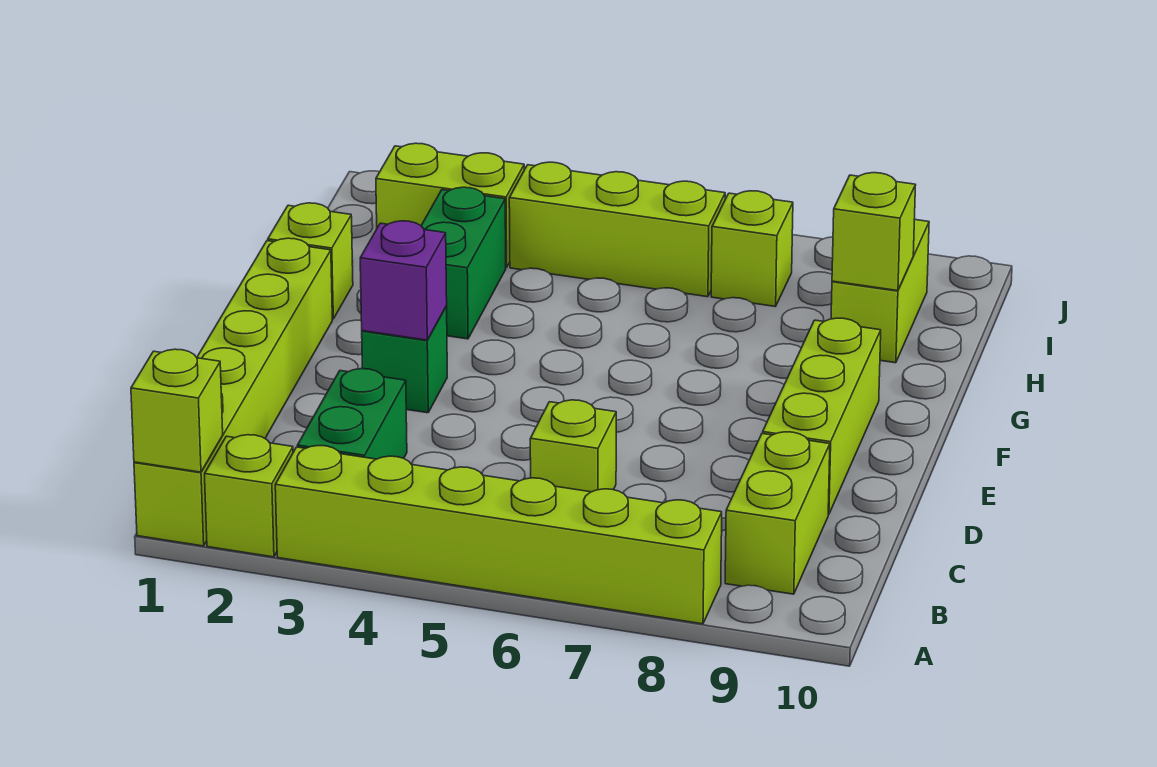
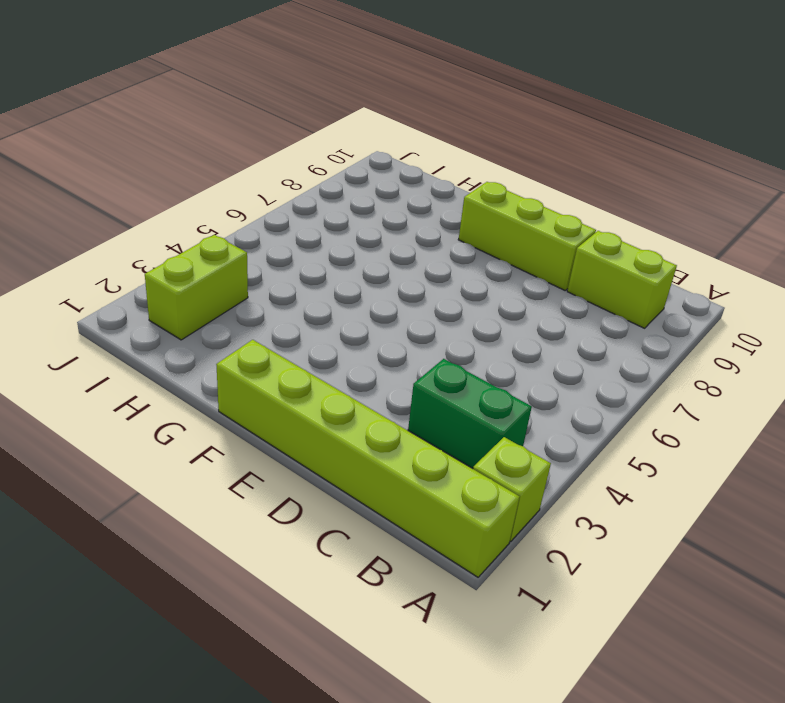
none -> lime 1x6 brick [275,446,722,624]
none -> lime 1x1 brick [530,400,616,492]
none -> green 1x1 brick [362,306,447,413]

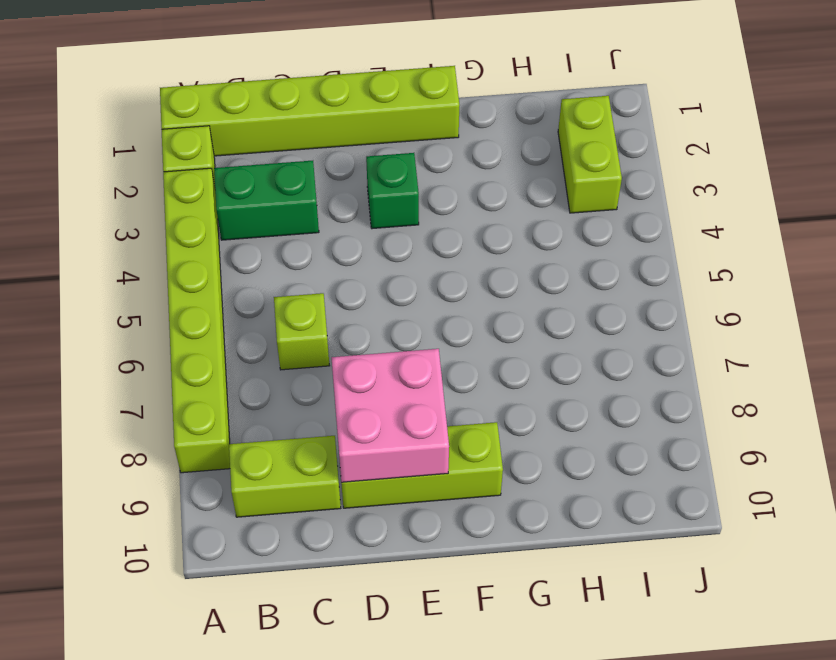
pink 2x2 brick [332,349,449,482] -> none
none -> lime 1x1 brick [268,203,353,319]
none -> green 1x2 brick [421,187,506,339]
none -> lime 1x2 brick [831,219,929,363]

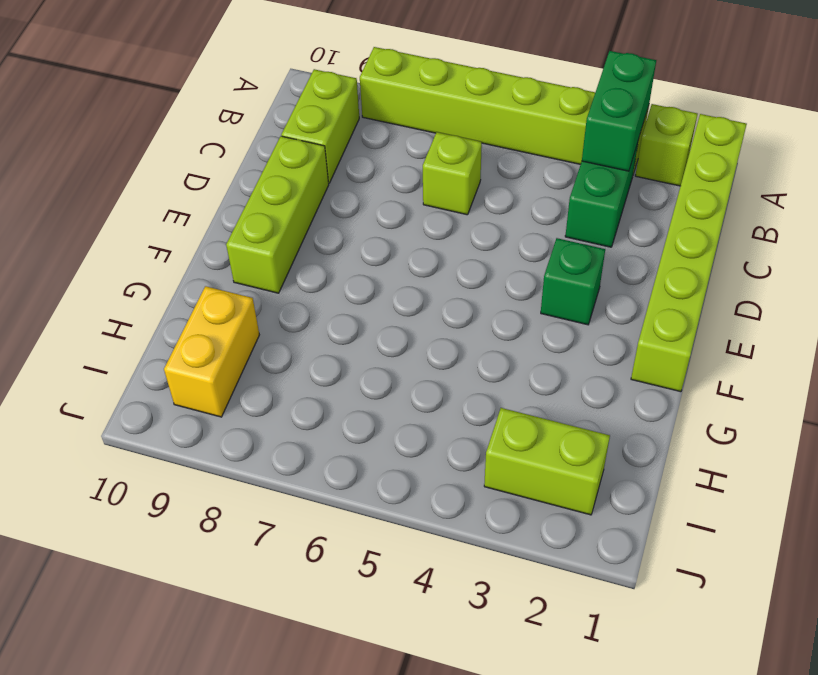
green 1x2 brick [582,51,656,171] -> green 1x2 brick moved to [421,187,506,339]
yellow 1x2 brick [164,286,259,417] -> lime 1x2 brick [831,219,929,363]
none -> lime 1x1 brick [268,203,353,319]
none -> lime 1x3 brick [509,162,725,297]
none -> lime 1x1 brick [711,191,793,307]

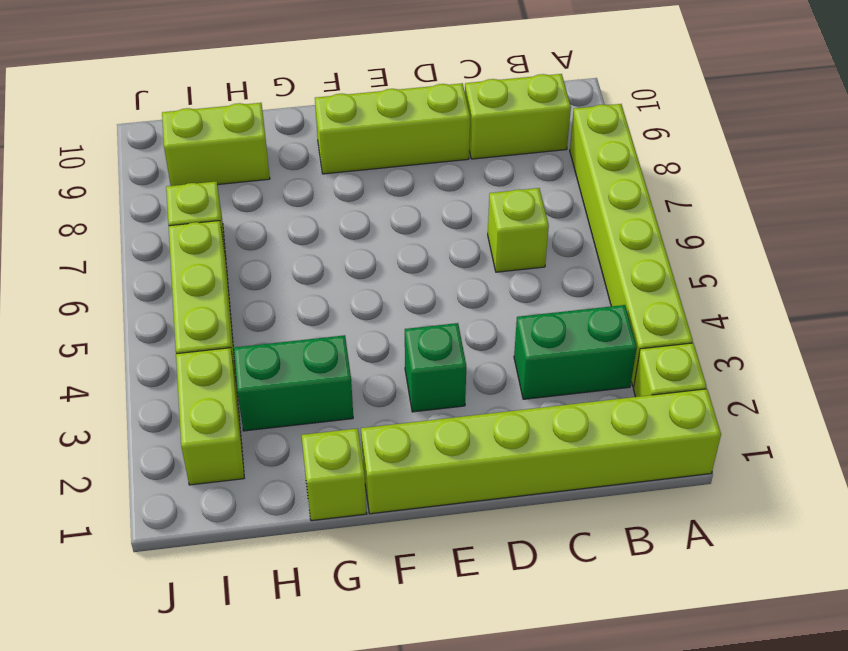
none -> lime 1x1 brick [131,349,223,472]
none -> purple 1x1 brick [360,221,447,340]
none -> lime 1x1 brick [832,173,916,291]

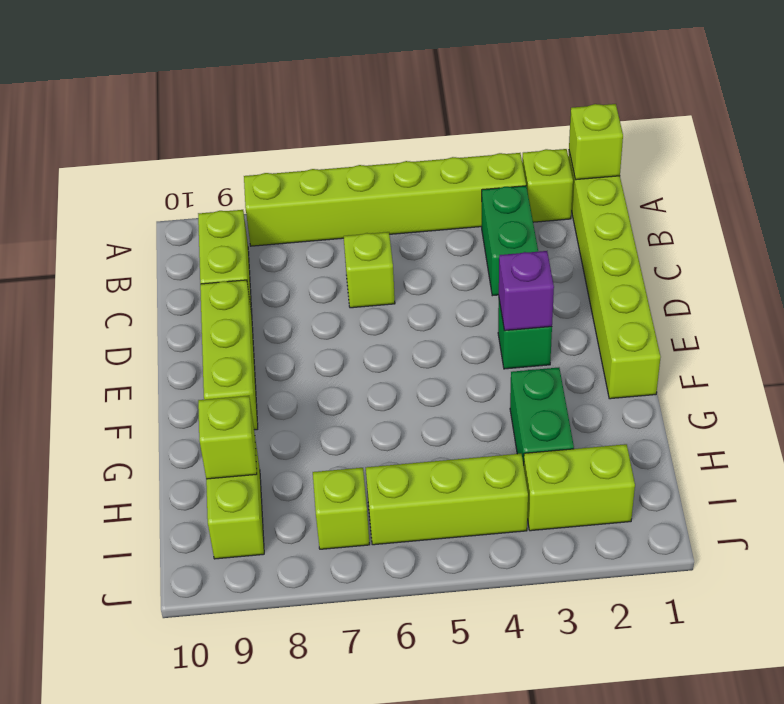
none -> lime 1x1 brick [268,203,353,319]

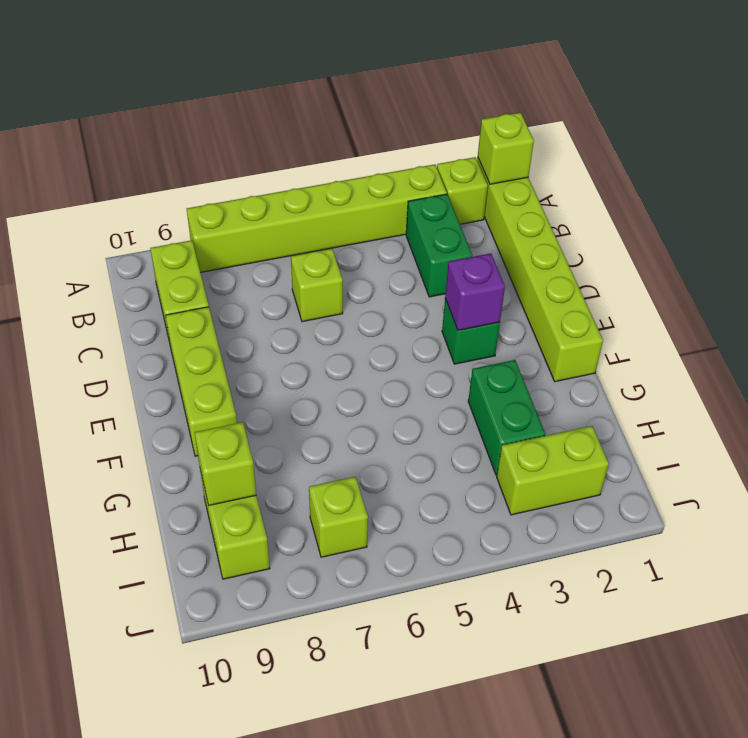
none -> lime 1x1 brick [268,203,353,319]
none -> lime 1x3 brick [509,162,725,297]

